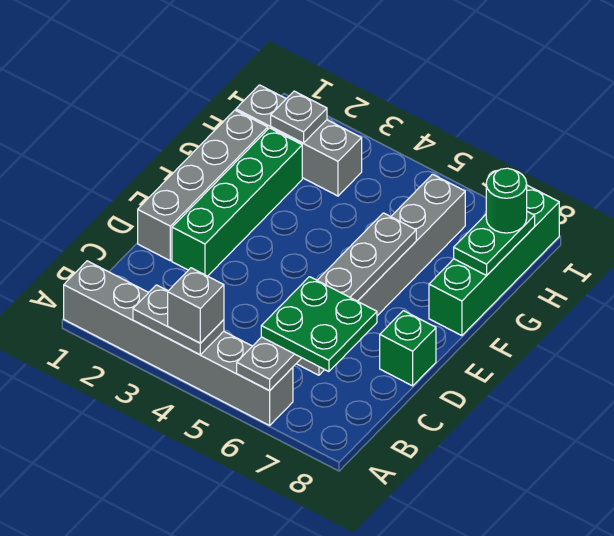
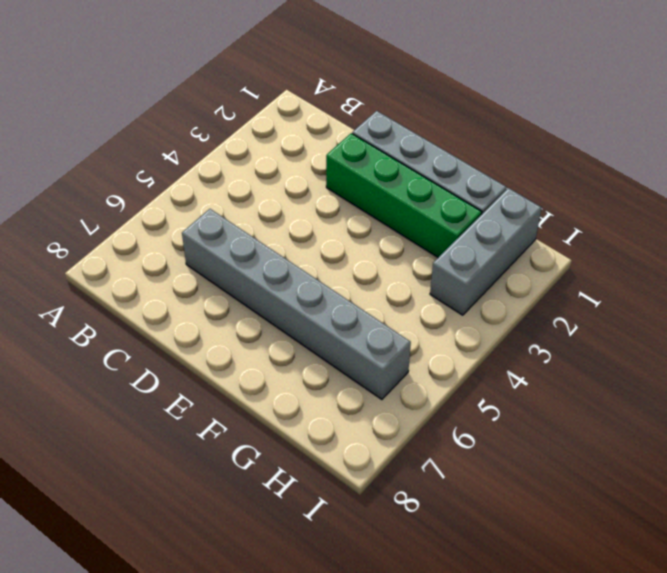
none -> grey 1x6 brick [64,261,293,425]
none -> green 1x1 brick [380,311,436,386]
none -> green 1x4 brick [429,185,559,336]

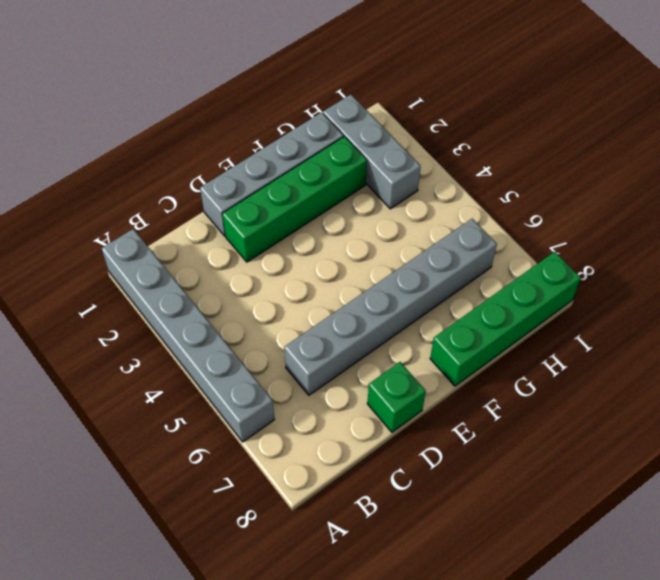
none -> grey 1x2 plate [133,285,224,355]
none -> grey 1x6 plate [237,213,416,391]
none -> green 1x2 plate [454,212,535,275]

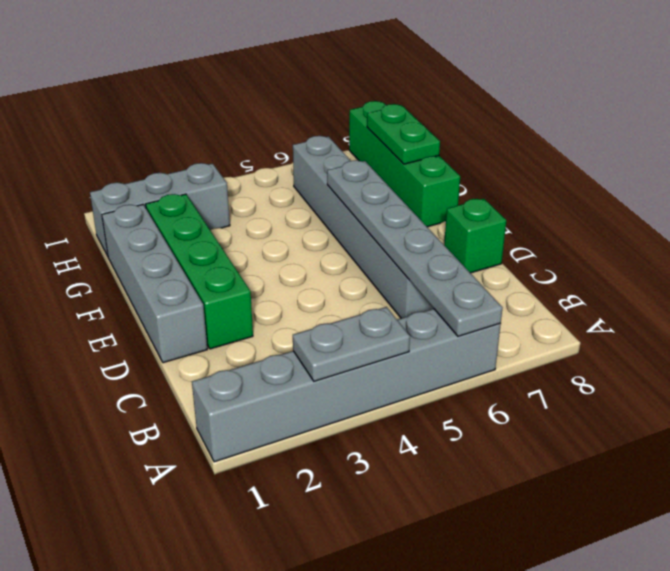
none -> grey 1x1 plate [271,91,327,143]
none -> grey 1x1 brick [168,268,224,343]
none -> green 2x2 plate [261,277,377,372]

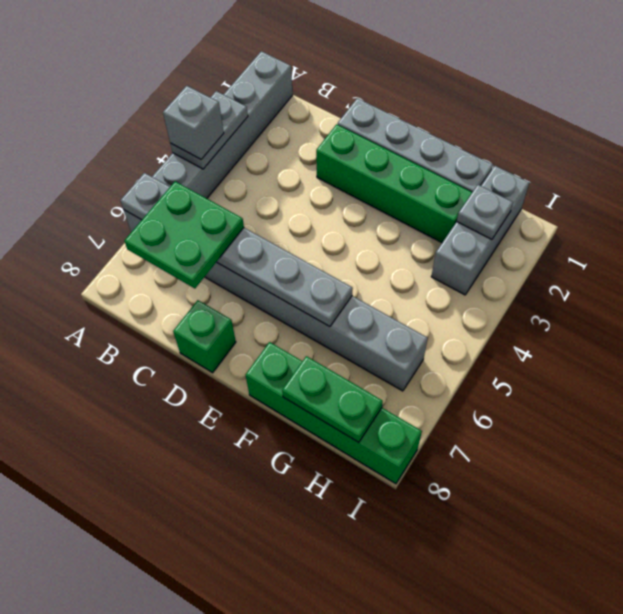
none -> green 1x1 round brick [486,168,527,233]

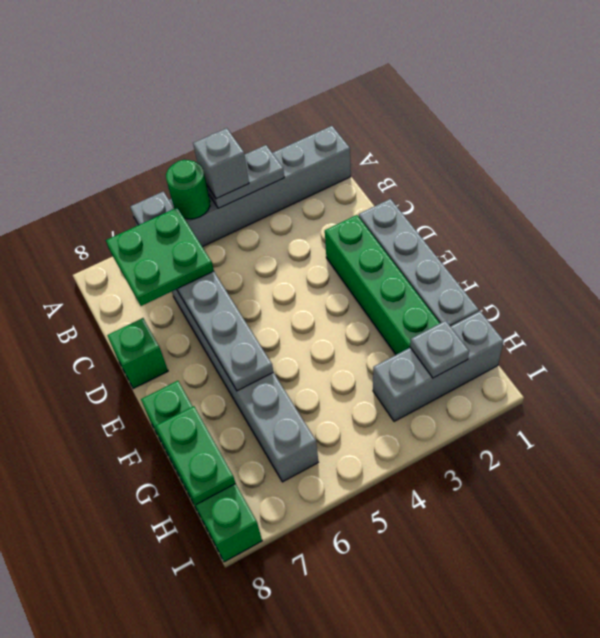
green 1x1 round brick [166,160,210,219] -> green 1x1 round brick moved to [486,168,527,233]

